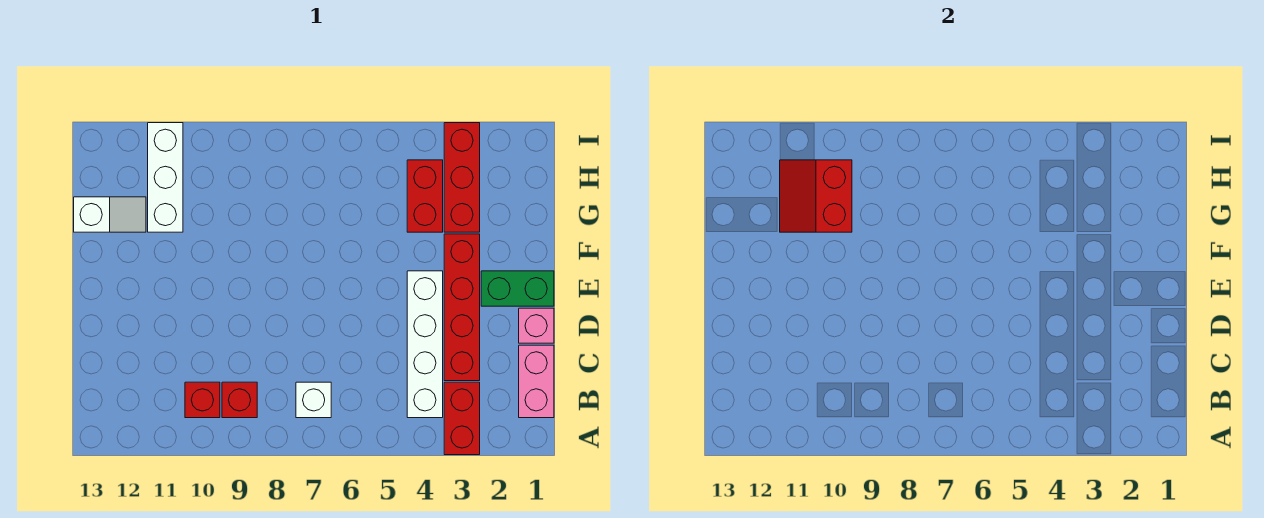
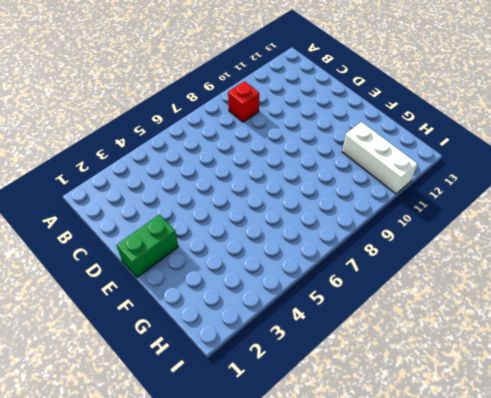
none -> red 1x2 brick [444,382,480,455]
none -> pink 1x2 brick [519,345,554,418]
none -> white 1x4 brick [407,271,443,418]

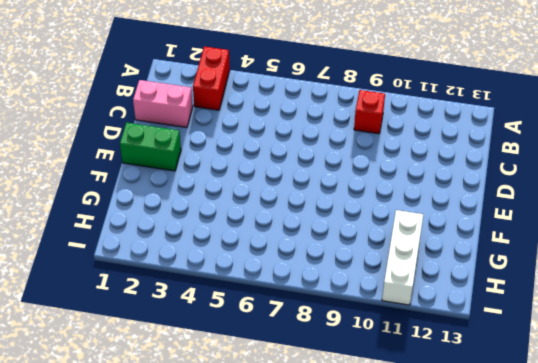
pink 1x2 brick [133,80,193,127] -> pink 1x2 brick turned to [519,345,554,418]
none -> white 1x4 brick [407,271,443,418]
none -> white 1x1 brick [296,382,331,418]
none -> red 1x1 brick [185,382,220,418]

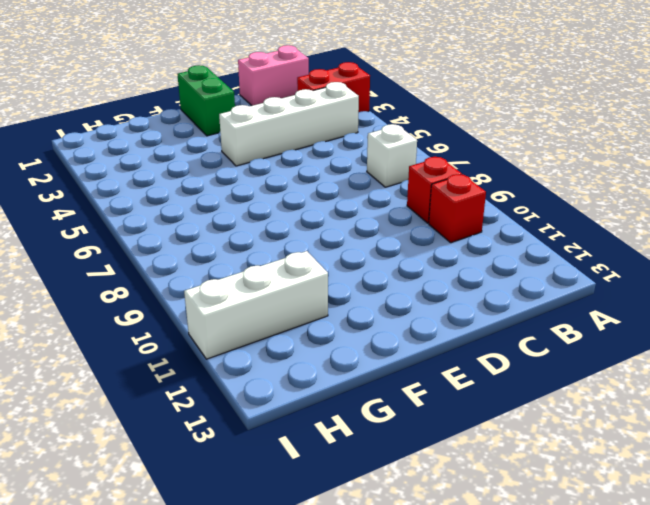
none -> red 1x4 brick [444,234,480,381]
none -> pink 1x1 brick [519,308,554,343]
none -> red 1x3 brick [444,123,480,232]

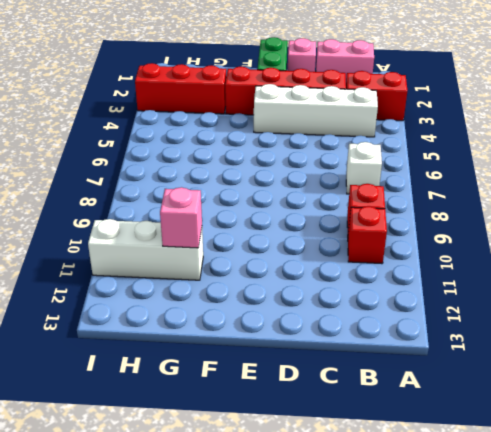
pink 1x1 brick [160,187,202,248] -> red 2x2 slope [780,160,852,232]
none -> red 1x2 brick [407,160,443,232]
none -> white 1x2 slope [74,197,146,232]

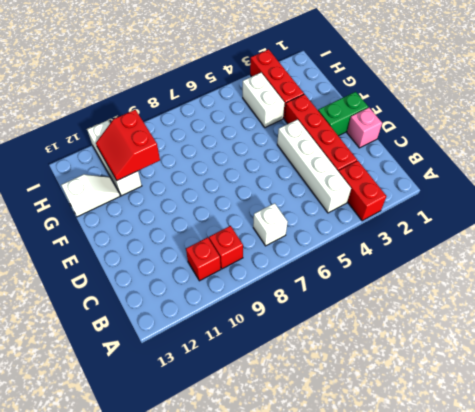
white 1x2 brick [243,73,284,128] -> red 1x2 brick [407,160,443,232]
none -> pink 1x2 brick [519,345,554,418]

